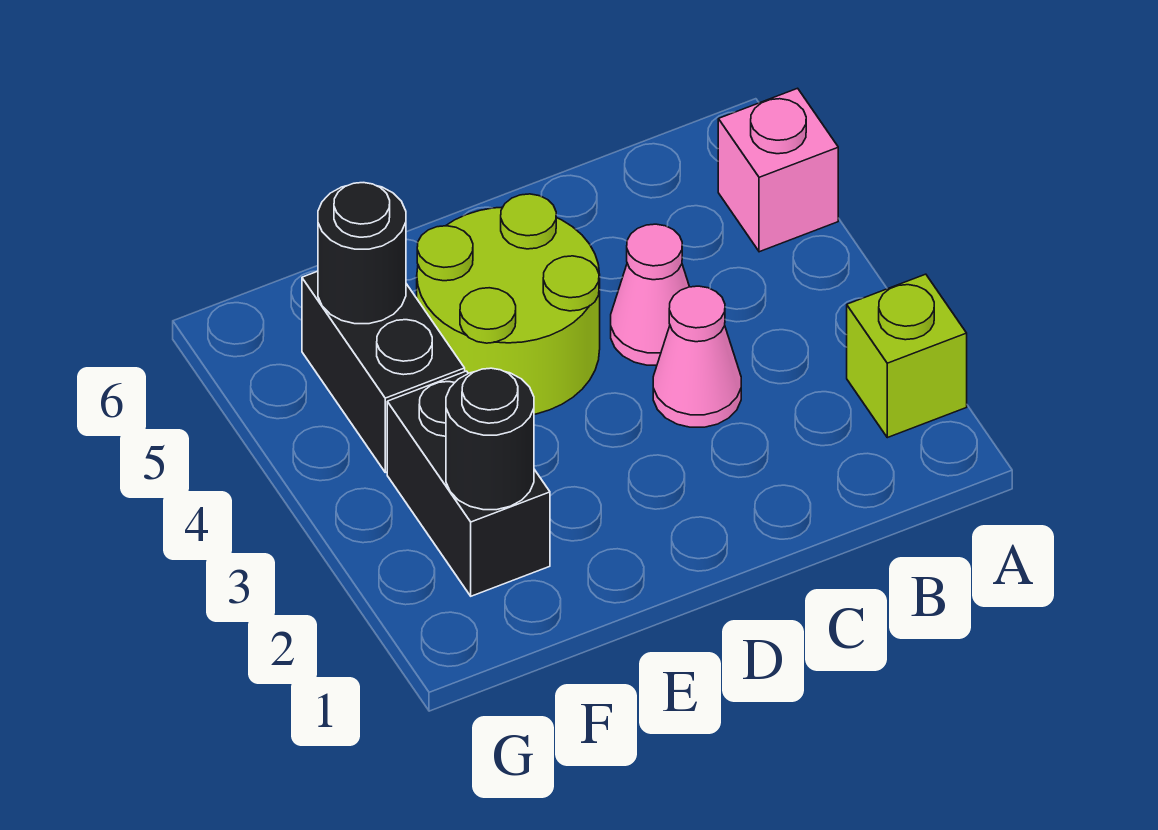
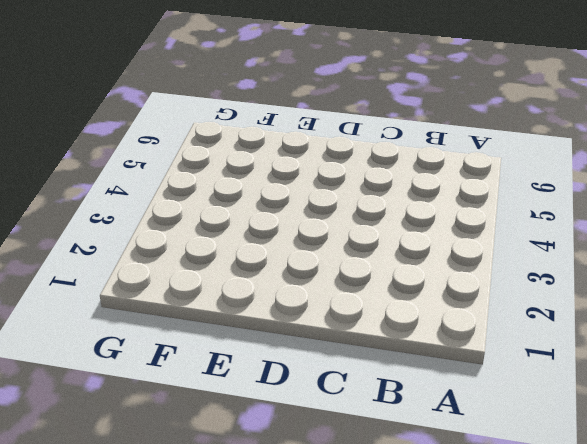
none -> lime 1x1 brick [847,274,967,438]
none -> pink 1x1 brick [718,88,838,252]

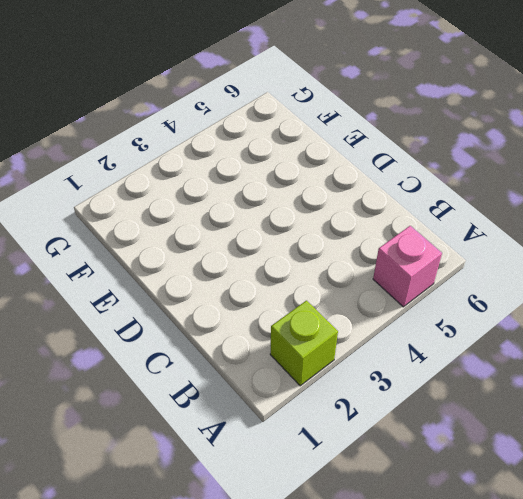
none -> pink 1x1 cone [653,286,741,427]
none -> pink 1x1 cone [611,224,689,365]

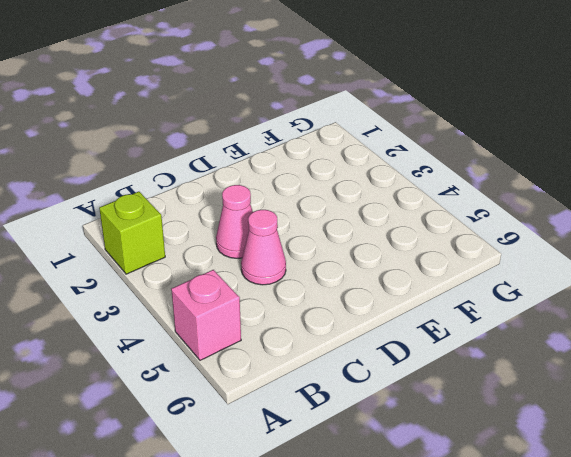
none -> lime 2x2 round brick [417,194,600,414]
none -> black 1x2 brick [387,371,550,596]

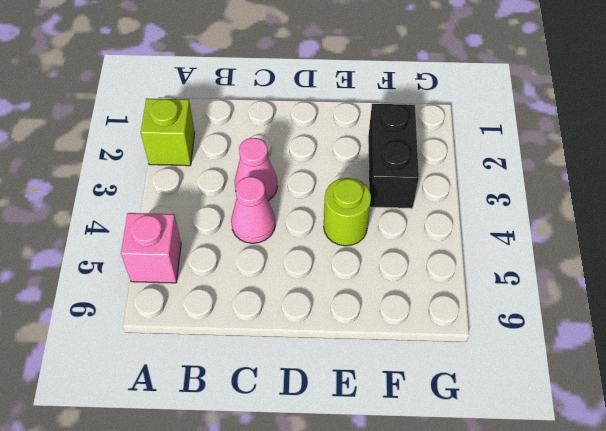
lime 1x1 round brick [324,178,371,246] -> lime 2x2 round brick [417,194,600,414]
none -> black 1x2 brick [302,271,465,472]
none -> black 1x1 round brick [446,368,534,510]

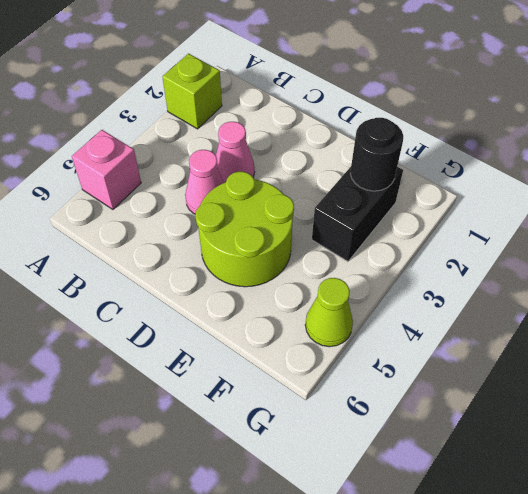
lime 1x1 cone [305,278,353,347] -> none
none -> black 1x2 brick [302,271,465,472]
none -> black 1x1 round brick [318,183,406,324]

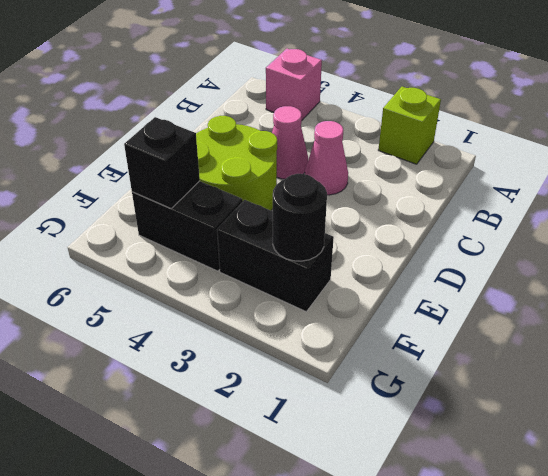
black 1x1 brick [124,117,200,208] -> black 1x1 round brick [318,183,406,324]

